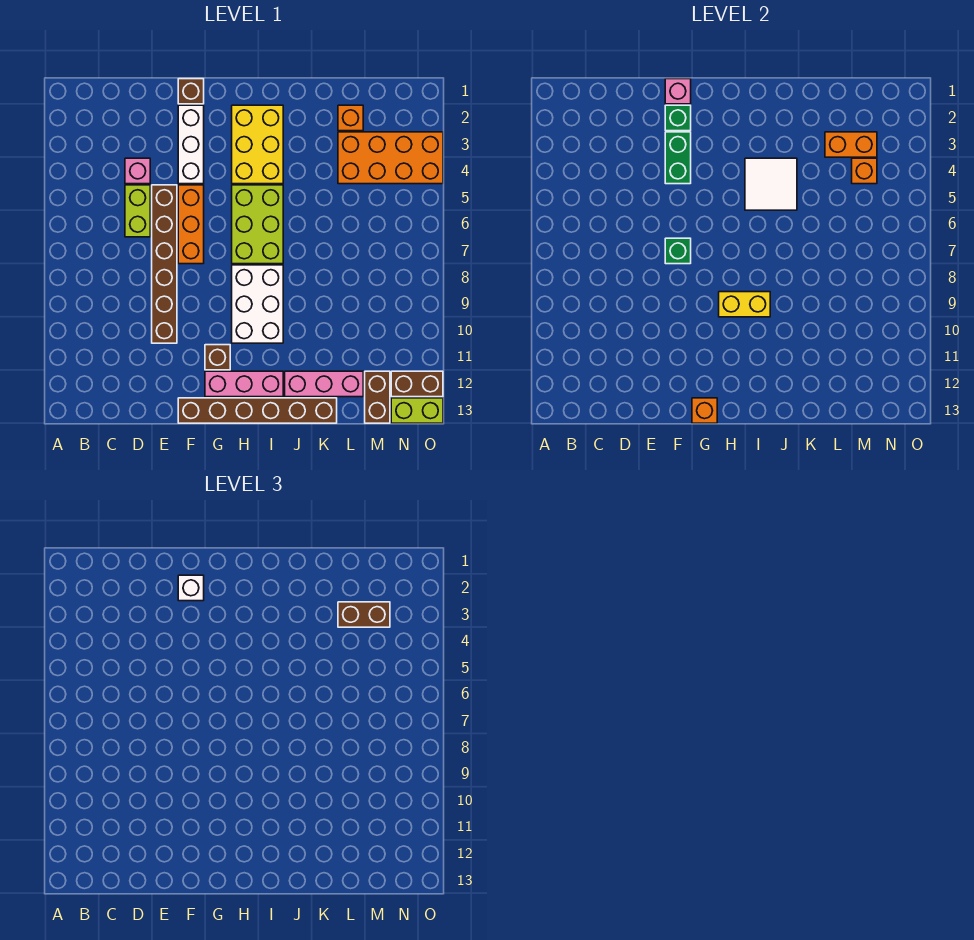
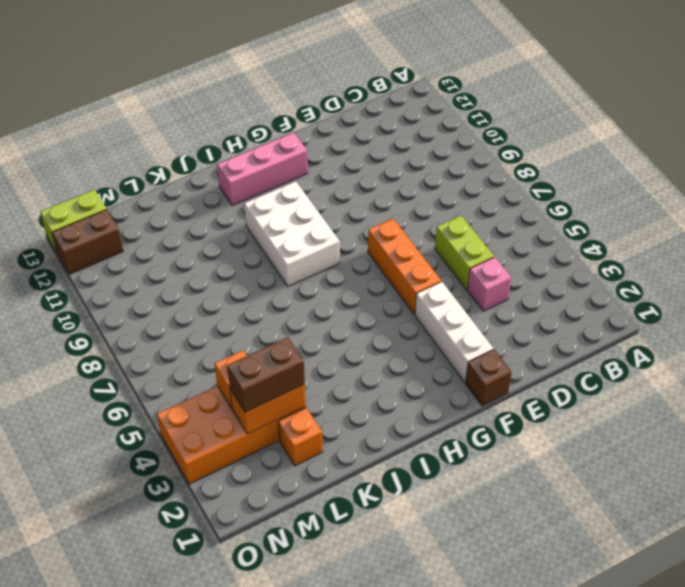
none -> brown 1x6 brick [152,185,177,343]
none -> brown 1x6 brick [178,398,337,423]
none -> brown 1x1 brick [205,345,230,370]

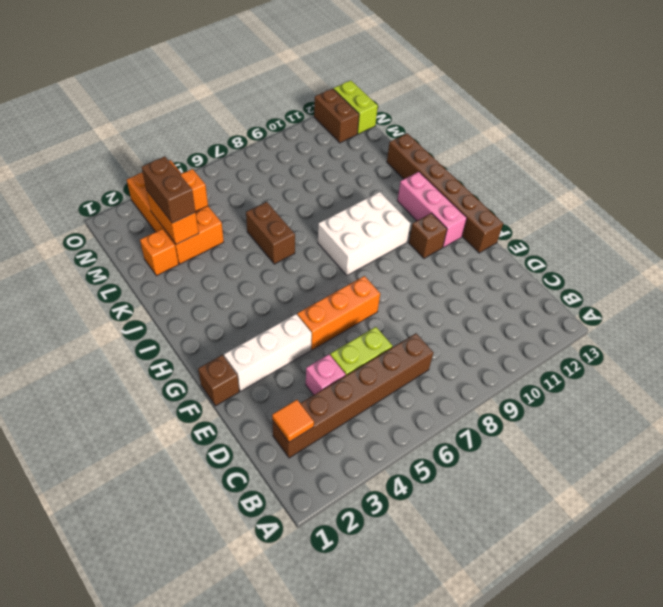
brown 1x6 brick [272,333,433,458] -> brown 1x6 brick moved to [152,185,177,343]
orange 1x1 tile [272,400,314,442] -> none
brown 1x2 brick [246,202,295,264] -> brown 1x2 brick turned to [365,371,390,423]
none -> yellow 2x3 brick [232,105,283,184]
none -> lime 2x3 brick [232,185,283,264]
none -> pink 1x3 brick [285,371,363,397]

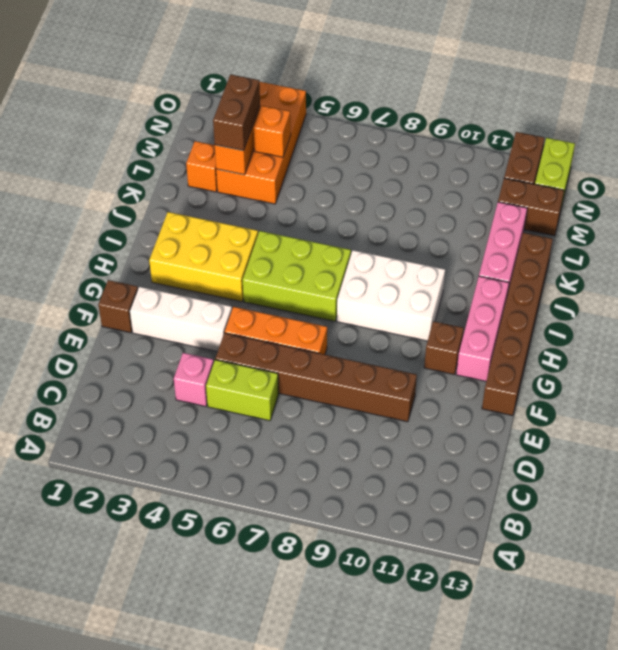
none -> pink 1x1 brick [665,79,691,104]
none -> green 1x1 brick [665,105,691,131]
none -> green 1x2 brick [665,132,691,184]

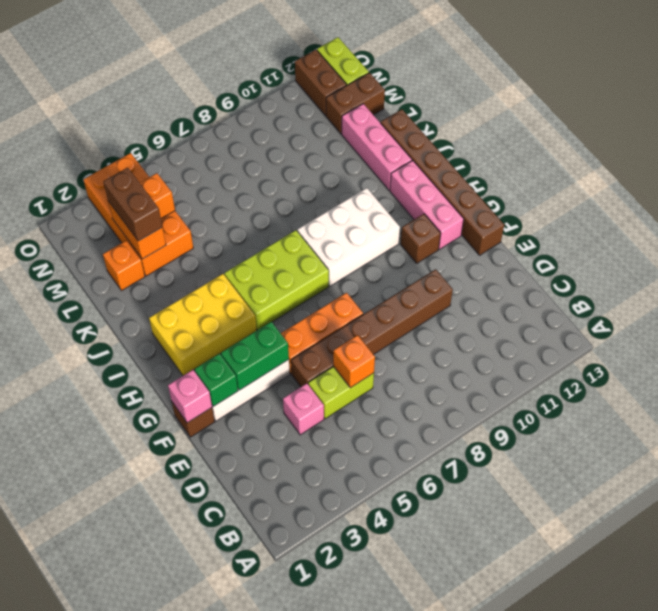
orange 1x1 brick [333,335,375,388] -> orange 1x1 brick moved to [692,398,717,423]
none -> green 1x1 brick [665,238,691,264]
none -> yellow 1x2 brick [719,292,770,317]
none -> white 2x2 tile [745,158,797,210]

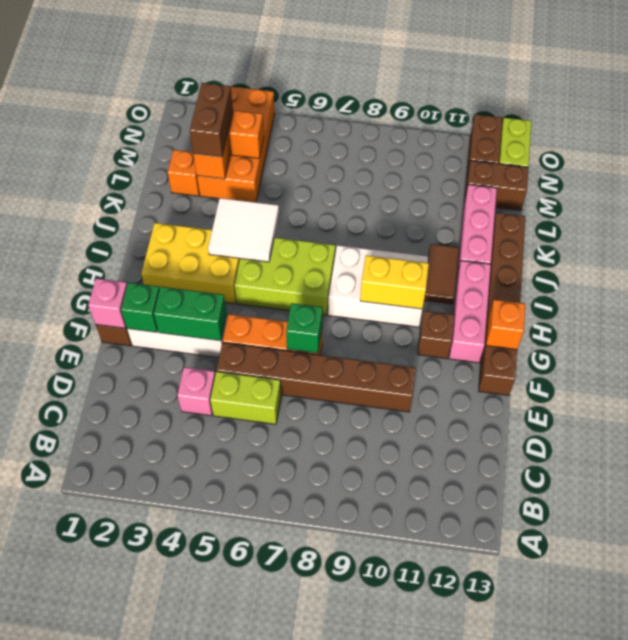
yellow 1x2 brick [360,255,429,309] -> yellow 1x2 brick turned to [719,292,770,317]
brown 1x2 tile [424,244,459,304] -> none
none -> white 1x1 brick [178,575,204,601]

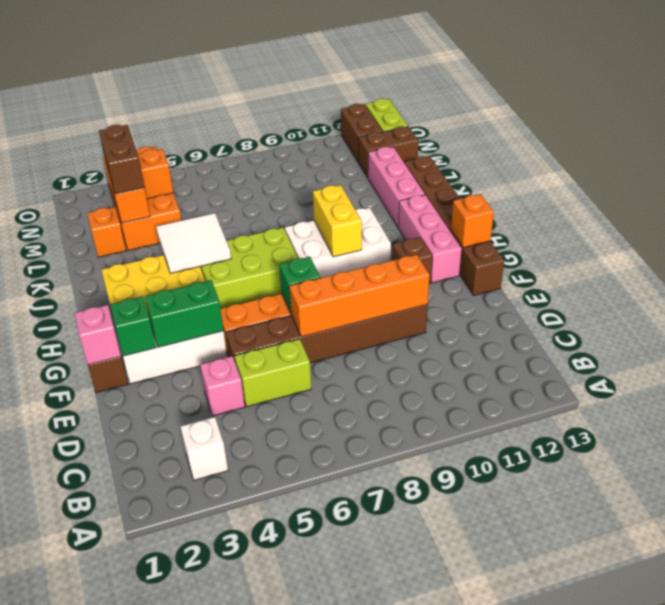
white 1x1 brick [180,417,228,480] -> white 1x1 brick moved to [178,575,204,601]
orange 1x4 brick [289,255,429,337] -> none

